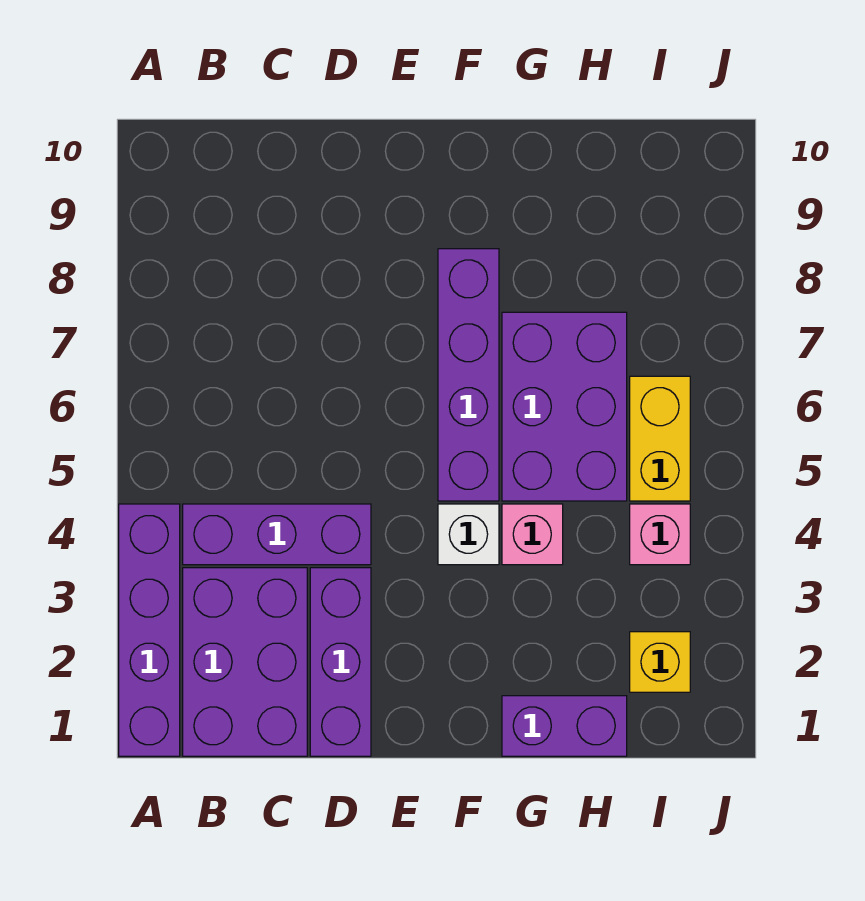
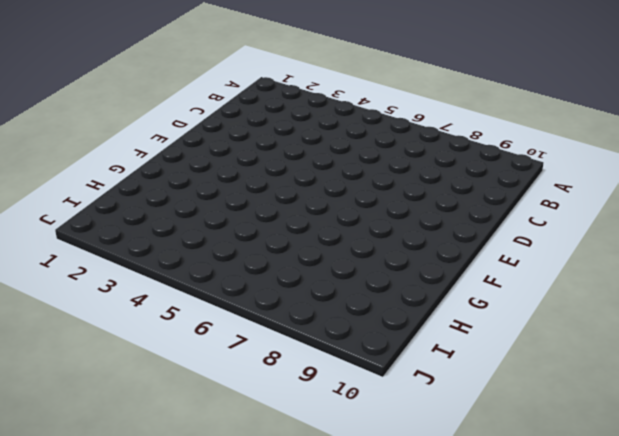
none -> purple 1x4 brick [119,504,180,756]
none -> purple 2x3 brick [183,568,307,756]
none -> purple 1x3 brick [183,504,371,565]

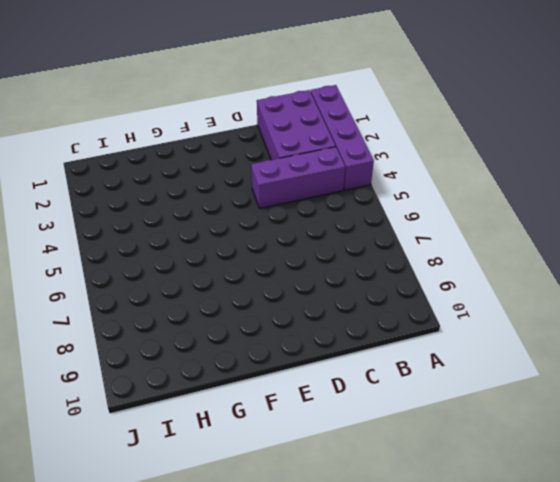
none -> purple 1x3 brick [310,568,371,756]
none -> white 1x1 brick [438,504,499,565]
none -> purple 1x4 brick [438,249,499,501]

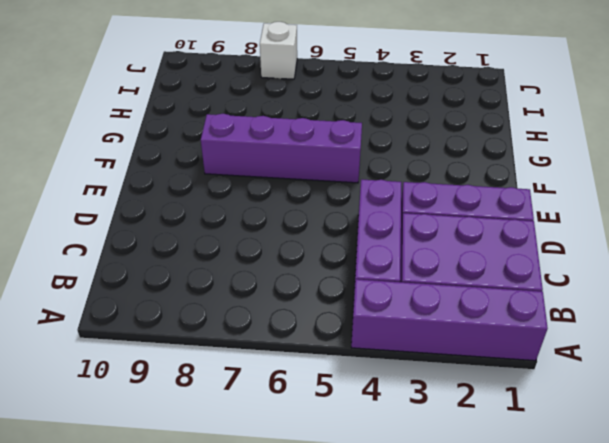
white 1x1 brick [260,22,297,79] -> white 1x1 brick moved to [438,504,499,565]
none -> purple 1x2 brick [502,696,627,756]
none -> pink 1x1 brick [502,504,563,565]
none -> purple 2x3 brick [502,312,627,501]

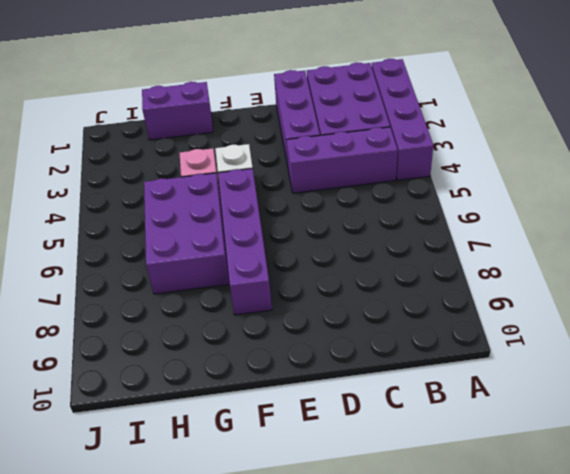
none -> yellow 1x1 brick [630,632,690,692]
none -> pink 1x1 brick [630,504,690,565]
none -> yellow 1x2 brick [630,376,690,501]

